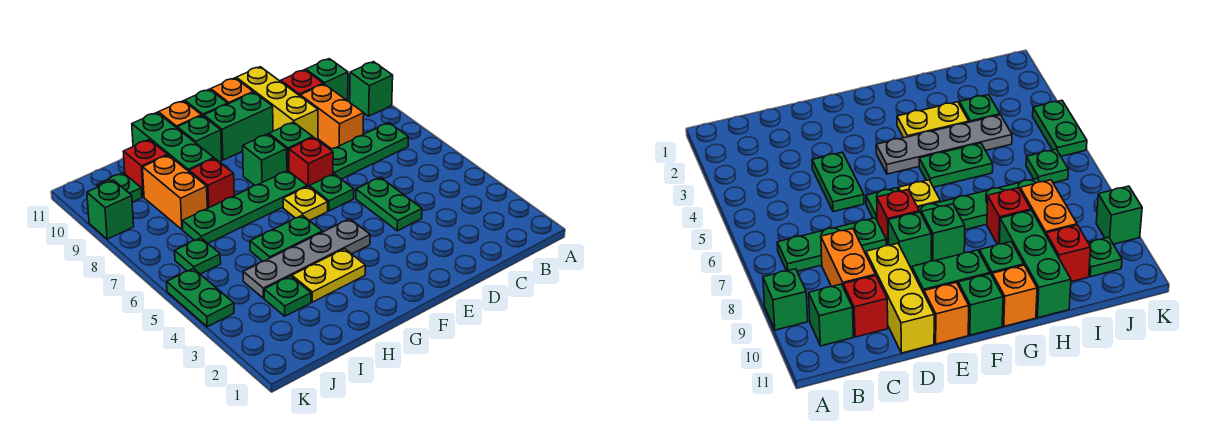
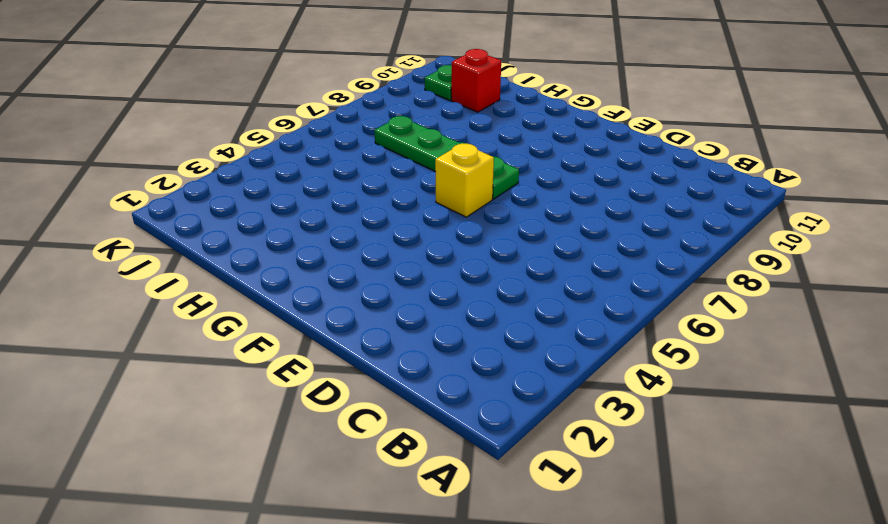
yellow 1x1 brick [435,143,494,217] -> yellow 1x1 plate [283,186,328,221]
none -> green 1x1 brick [350,62,393,116]
none -> green 1x3 plate [330,123,409,179]
none -> green 1x1 brick [306,59,348,101]
none -> orange 1x2 brick [300,84,364,149]

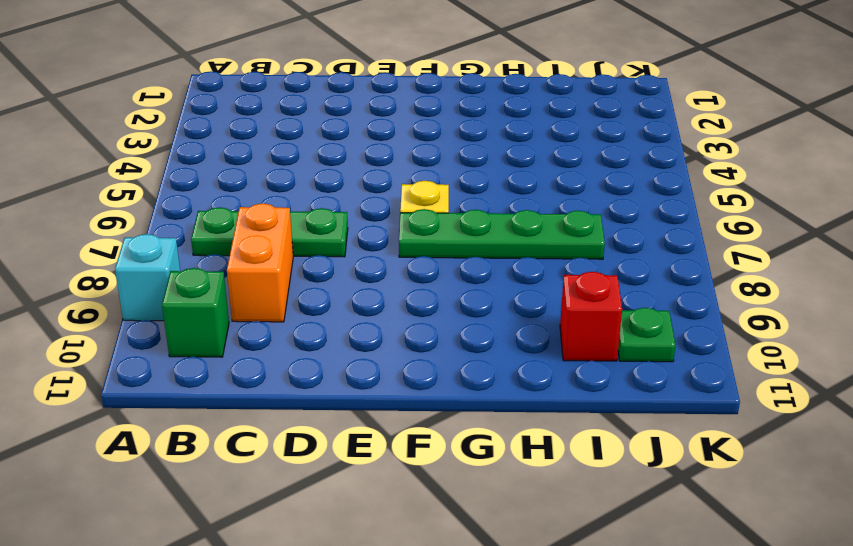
cyan 1x1 brick [115,234,180,321] -> green 1x1 brick [350,62,393,116]
none -> red 1x1 brick [281,70,323,96]
none -> green 1x2 plate [356,177,422,231]
none -> yellow 1x3 brick [236,67,318,140]
none -> green 1x1 plate [309,174,354,211]

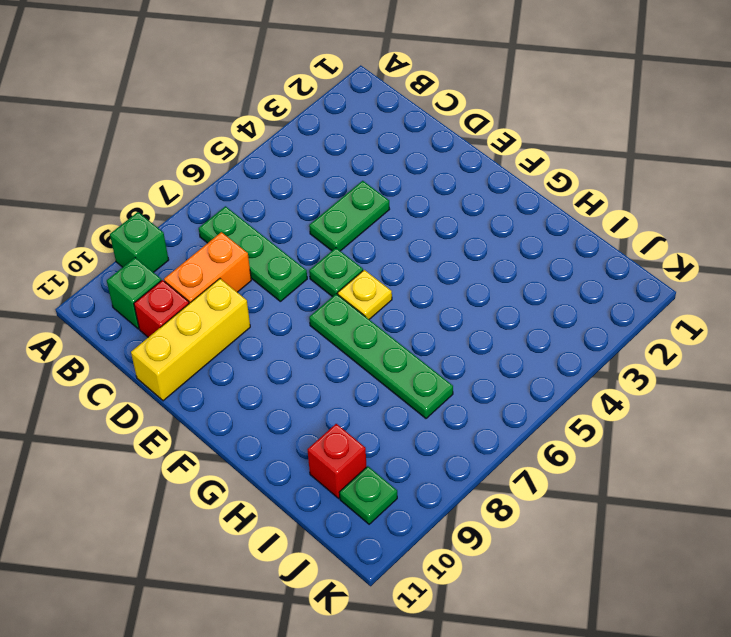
none -> red 1x1 brick [289,137,333,186]
none -> green 1x1 brick [269,122,313,171]
none -> green 1x2 brick [204,92,273,160]
none -> orange 1x1 brick [211,78,253,104]

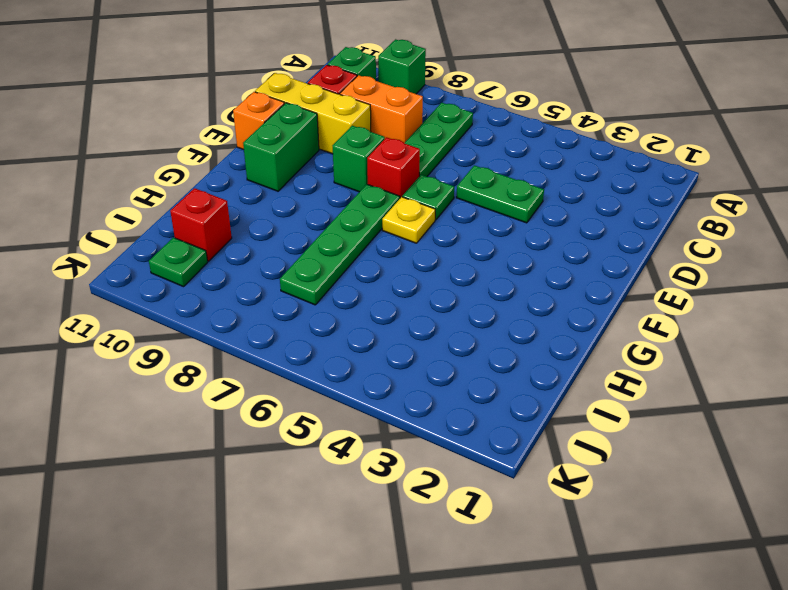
none -> grey 1x4 plate [243,219,370,298]
none -> green 1x1 brick [243,134,287,185]
none -> green 1x1 brick [185,89,228,116]
none -> yellow 1x2 plate [292,249,365,302]

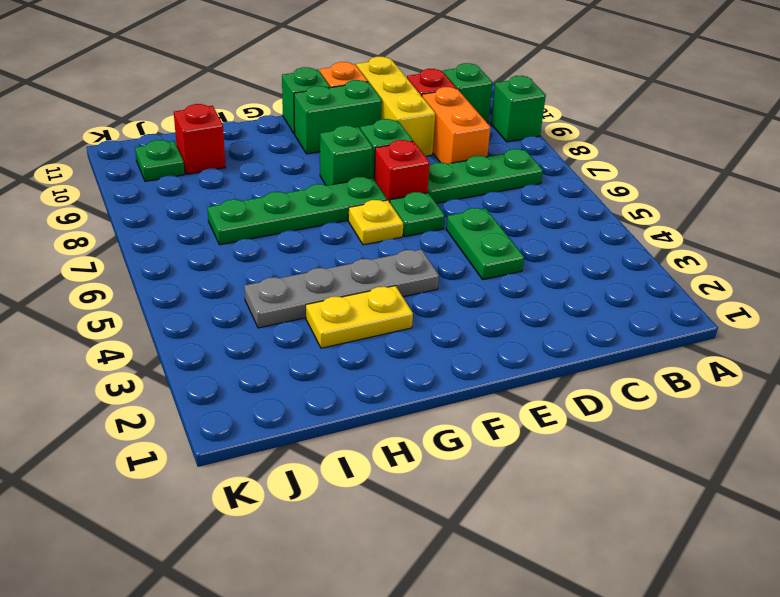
none -> green 1x2 plate [250,215,322,261]
none -> green 1x1 brick [177,116,222,162]
none -> orange 1x1 brick [158,101,202,128]
none -> red 1x1 brick [189,158,234,208]

